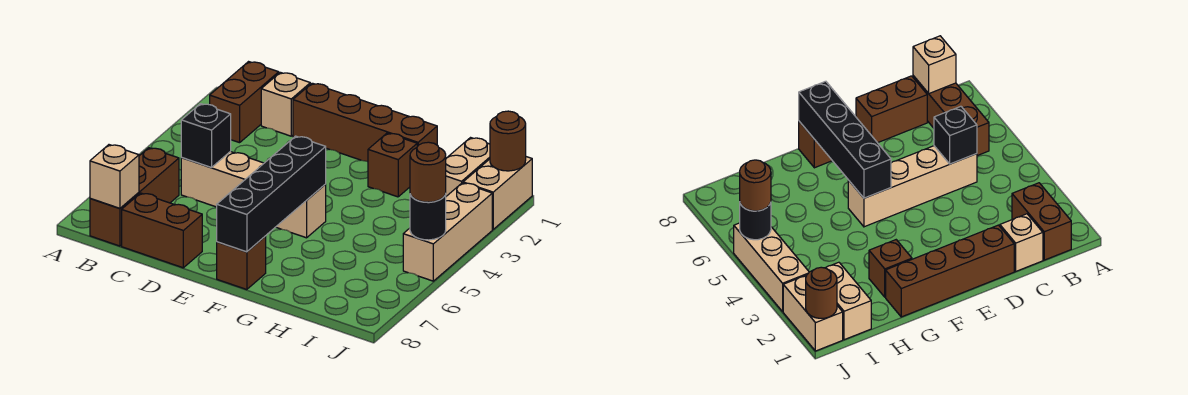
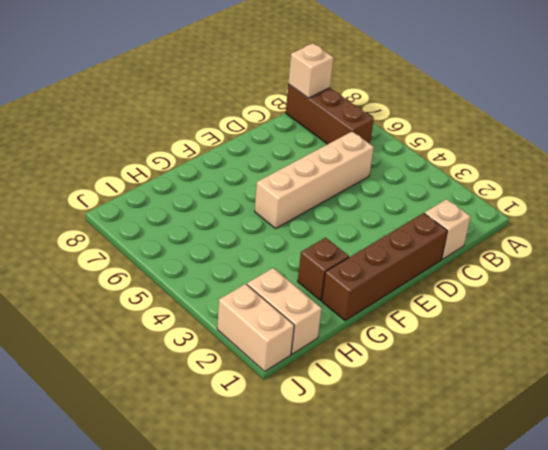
none -> brown 1x2 brick [210,62,279,143]
none -> brown 1x2 brick [122,193,202,268]
none -> brown 1x1 brick [217,236,266,290]

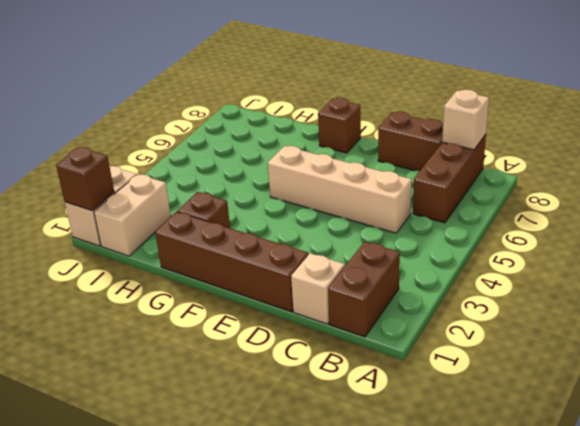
brown 1x1 brick [56,147,114,211] -> brown 1x1 round brick [490,111,526,171]
none -> tan 1x3 brick [403,183,492,281]
none -> black 1x1 brick [181,104,231,167]
none -> black 1x4 brick [217,136,326,252]

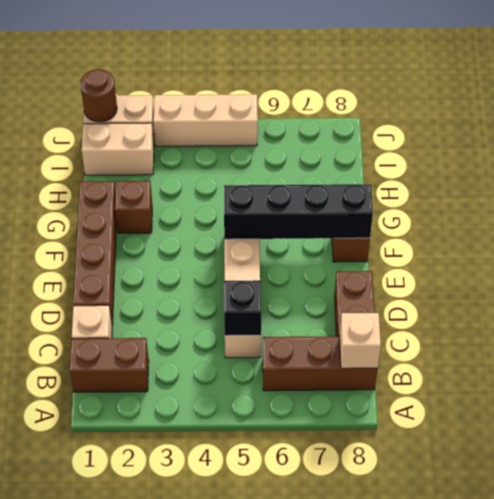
none -> black 1x1 round brick [410,194,446,240]
none -> brown 1x1 round brick [410,142,446,202]

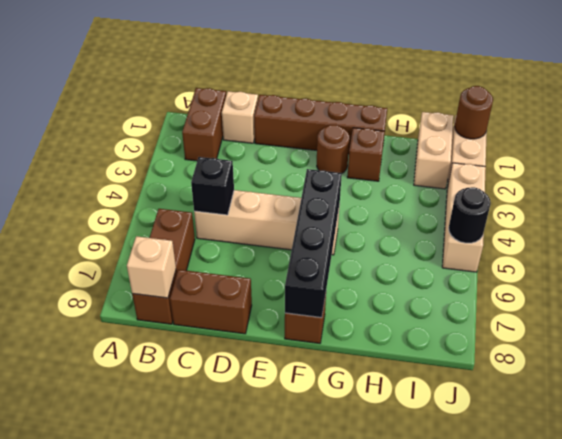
brown 1x1 round brick [317,125,350,173] -> brown 1x1 round brick moved to [410,142,446,202]

